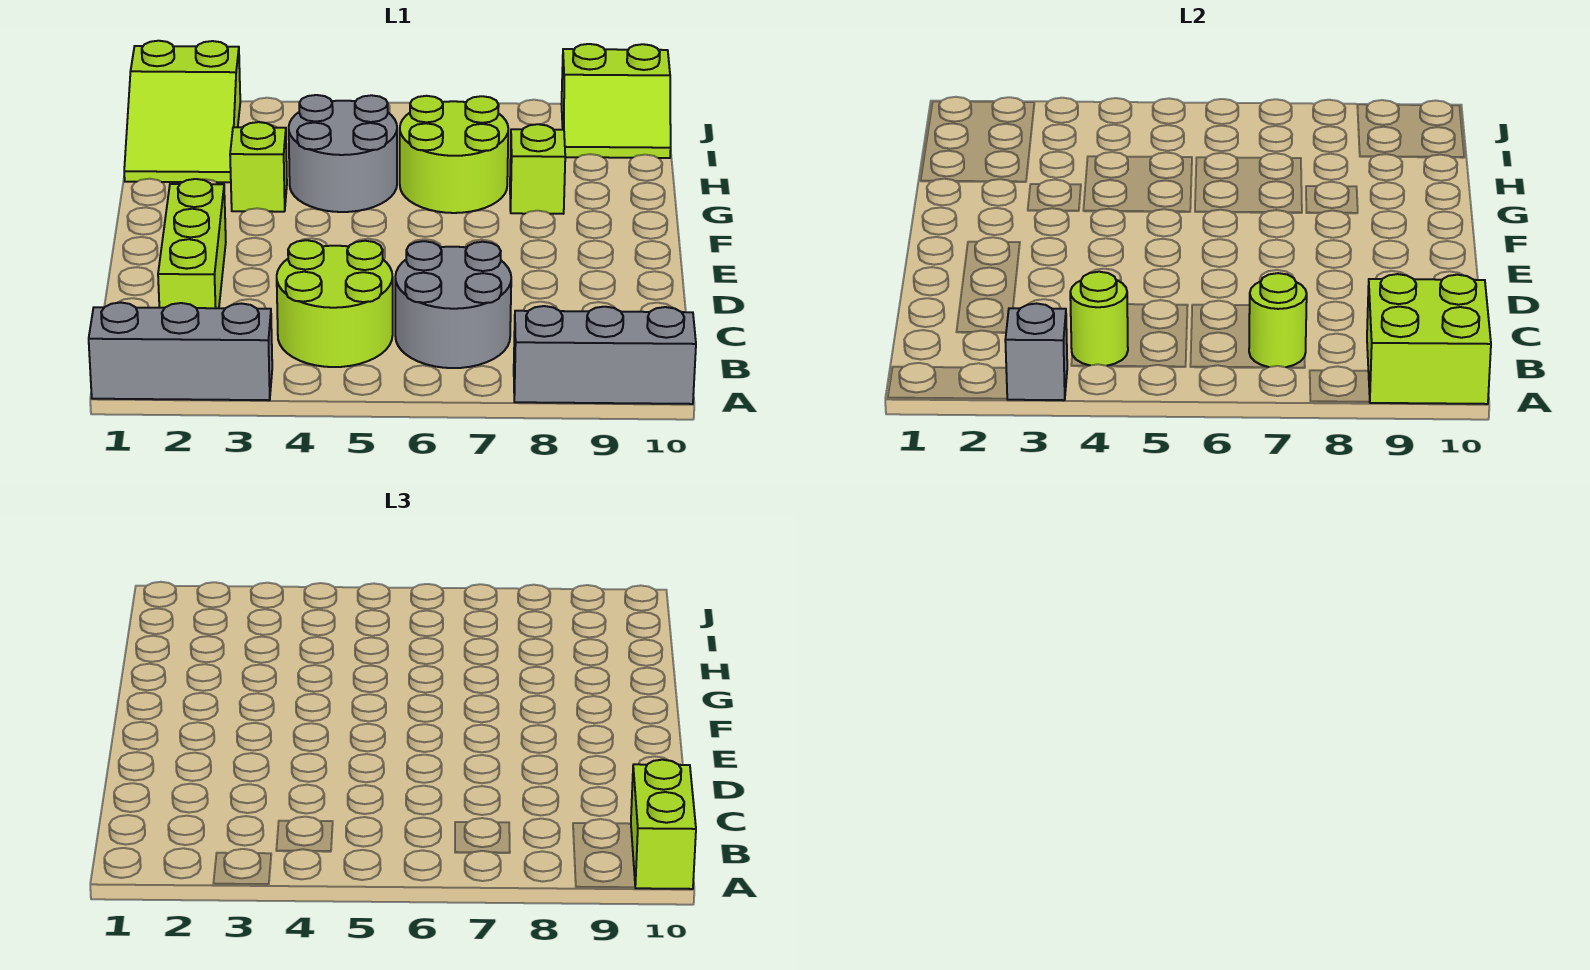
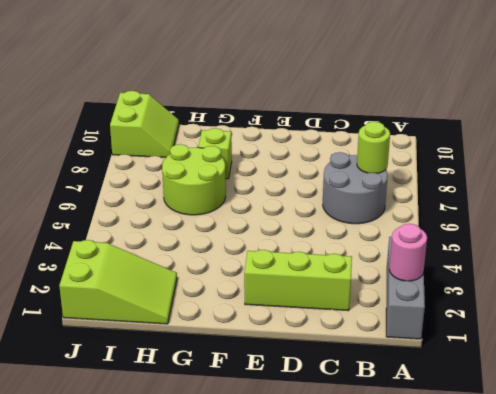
pink 1x1 round brick [389,224,427,281] -> none
none -> grey 1x3 brick [514,306,696,404]
none -> lime 2x2 round brick [277,240,393,367]
none -> lime 1x1 brick [230,122,287,212]

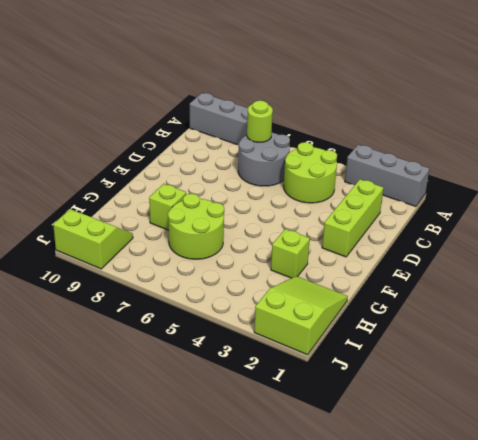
none -> grey 2x2 round brick [289,95,397,212]
none -> grey 1x1 brick [1005,304,1067,400]
none -> lime 2x2 brick [1367,274,1491,404]

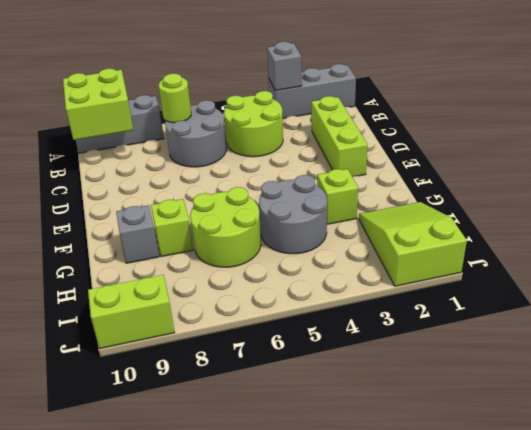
grey 1x1 brick [116,205,159,263] -> none
none -> lime 1x1 round brick [1070,272,1128,366]
none -> lime 1x2 brick [631,760,696,889]

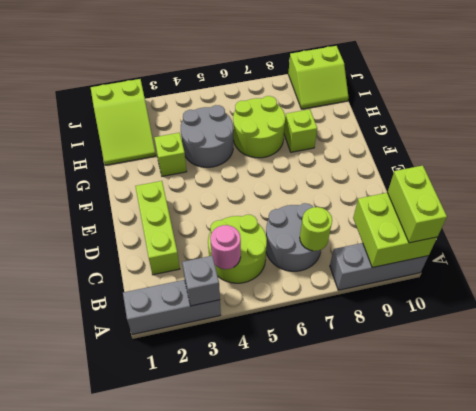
pink 1x1 round brick [210,225,241,269] -> lime 1x1 round brick [1070,272,1128,366]

